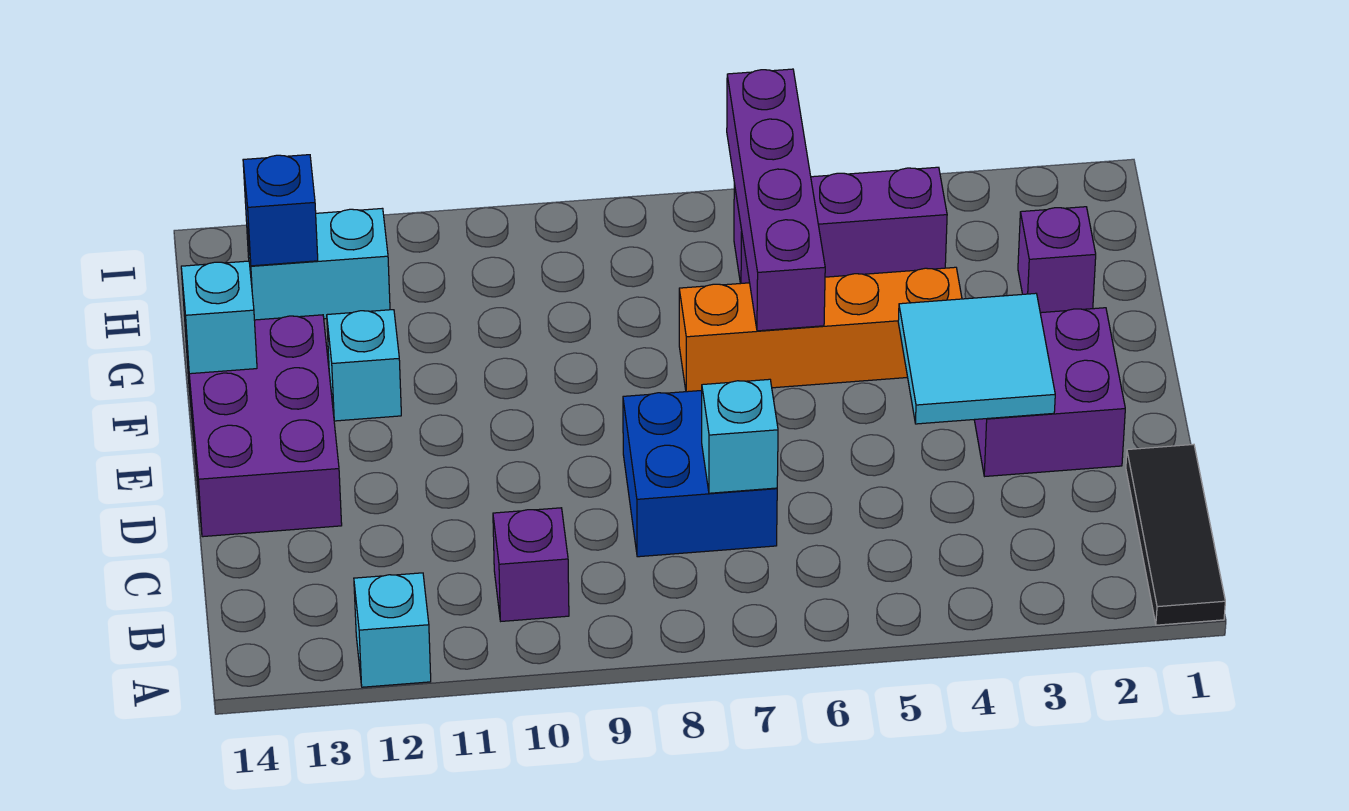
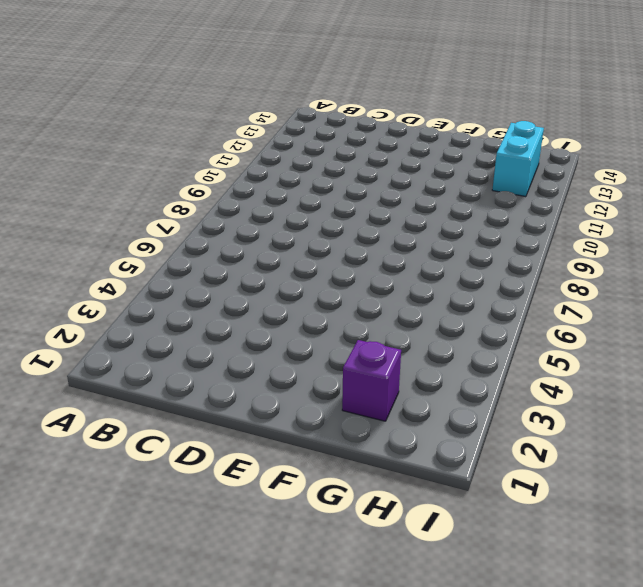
none -> black 1x3 tile [1126,444,1225,625]
none -> cyan 1x1 brick [354,573,431,687]
none -> purple 1x1 brick [493,508,569,621]

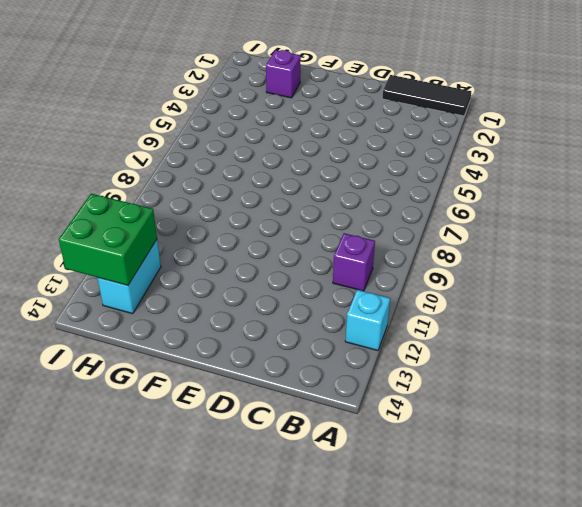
green 2x2 brick [59,194,157,285] -> blue 1x1 brick [243,155,318,266]
none -> blue 2x2 brick [623,390,777,557]
none -> purple 2x2 brick [974,308,1125,476]
none -> purple 2x3 brick [185,315,342,537]

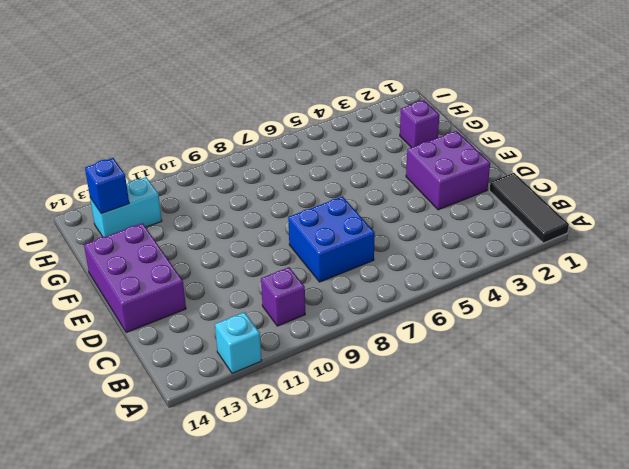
none -> orange 1x4 brick [679,267,962,392]
none -> cyan 1x1 brick [327,310,401,421]
none -> purple 1x3 brick [734,167,947,284]

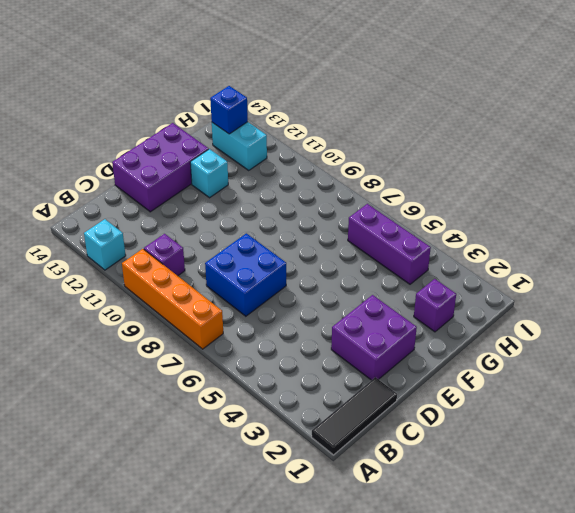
orange 1x4 brick [122,249,223,349] -> orange 1x4 brick moved to [679,267,962,392]
none -> cyan 1x1 brick [702,379,778,493]
none -> cyan 2x2 tile [898,293,1055,424]
none -> purple 1x4 brick [727,69,825,331]

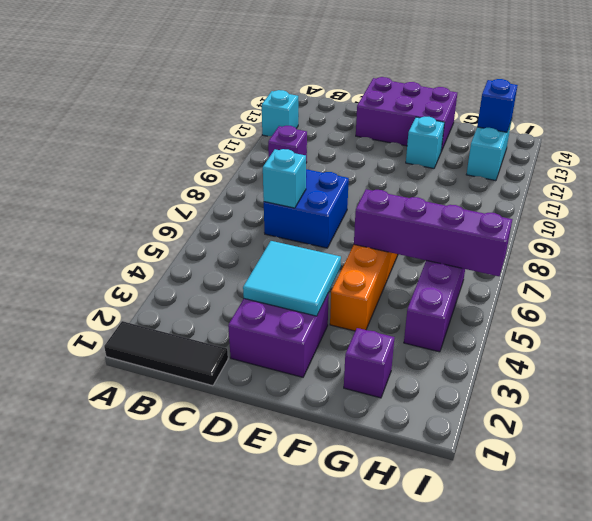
none -> cyan 1x1 brick [181,261,257,374]

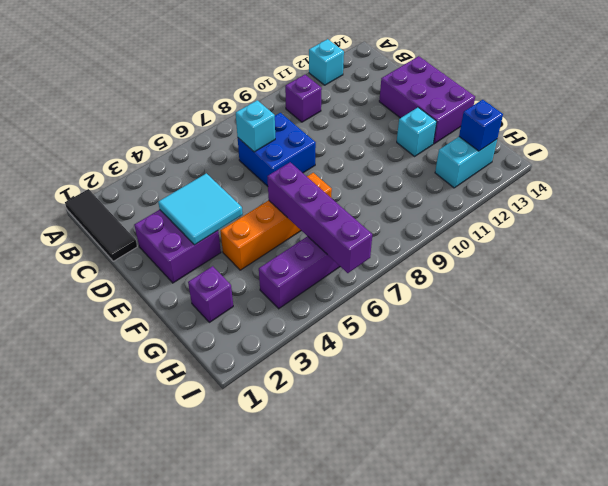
none -> cyan 1x1 brick [181,261,257,374]

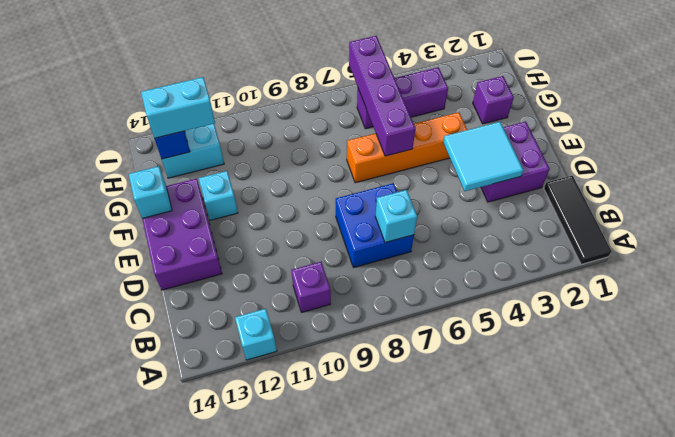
cyan 1x2 brick [141,77,215,138] -> none

